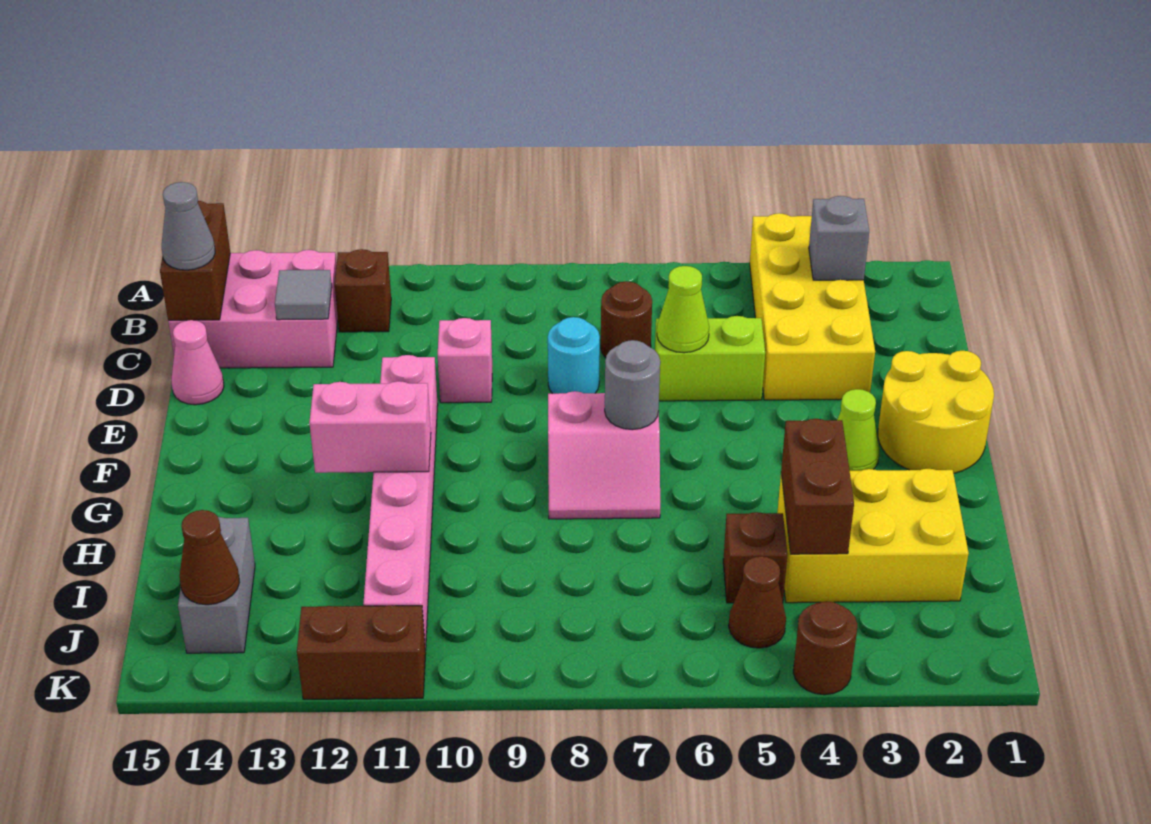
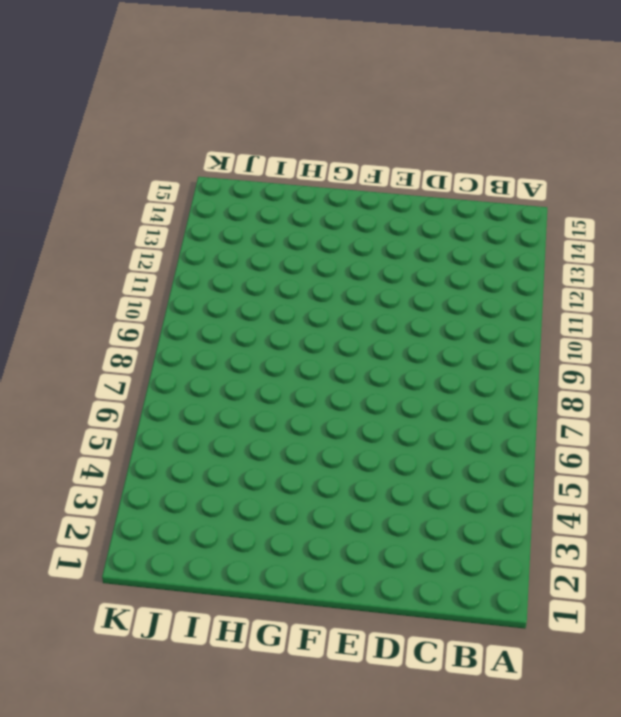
none -> yellow 2x4 brick [750,213,875,400]
none -> brown 1x1 brick [335,249,391,332]
none -> pink 2x3 brick [168,250,338,368]

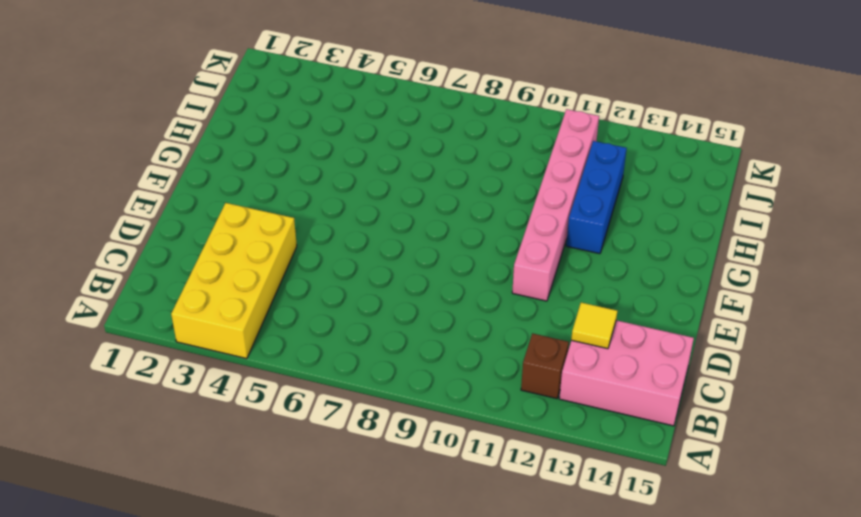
yellow 1x1 tile [571,302,617,349] -> grey 1x1 tile [275,270,332,320]
blue 1x3 brick [566,141,627,254] -> none
none -> brown 1x1 round brick [601,281,652,358]
none -> lime 1x2 brick [655,316,765,401]
none -> cyan 1x1 round brick [548,317,600,394]

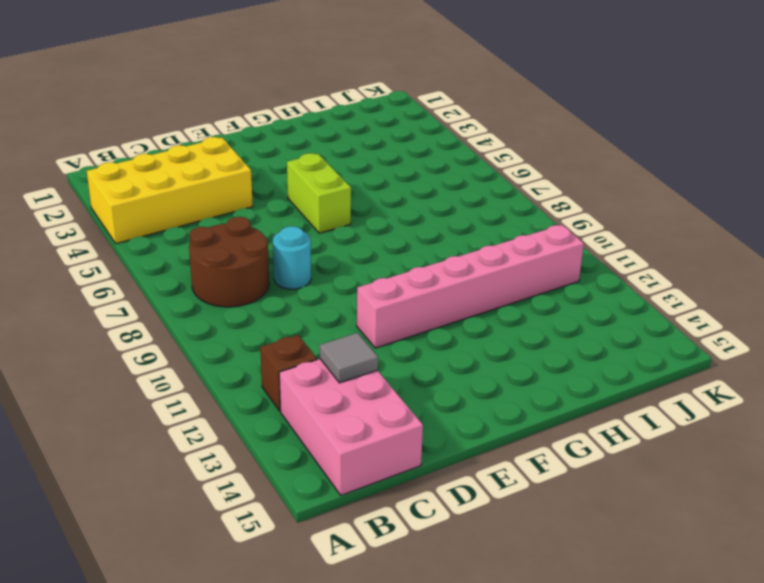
brown 2x2 round brick [189,217,269,307] -> brown 1x1 round brick [601,281,652,358]
lime 1x2 brick [287,153,351,233] -> lime 1x2 brick moved to [655,316,765,401]
none -> pink 1x1 brick [438,318,492,403]
none -> pink 1x1 cone [171,320,224,405]
none -> yellow 2x2 round brick [878,351,994,473]

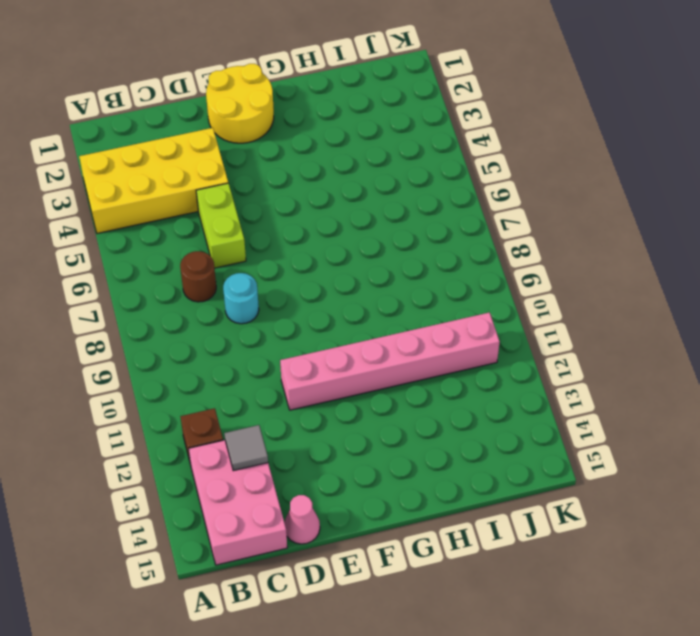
none -> pink 1x1 brick [438,318,492,403]
none -> lime 1x1 cone [837,389,879,471]
none -> pink 2x2 slope [548,391,660,519]

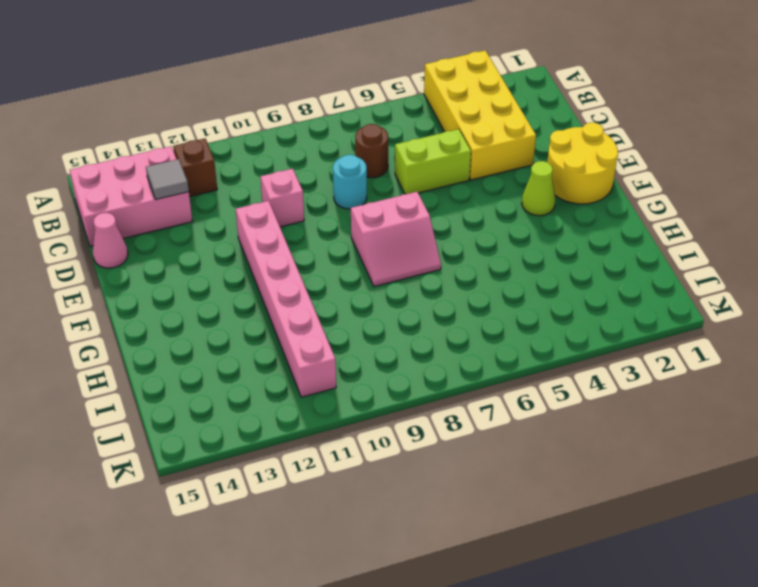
none -> yellow 2x3 brick [777,469,969,603]
none -> brown 1x1 brick [723,512,787,603]
none -> grey 1x2 brick [178,517,255,653]

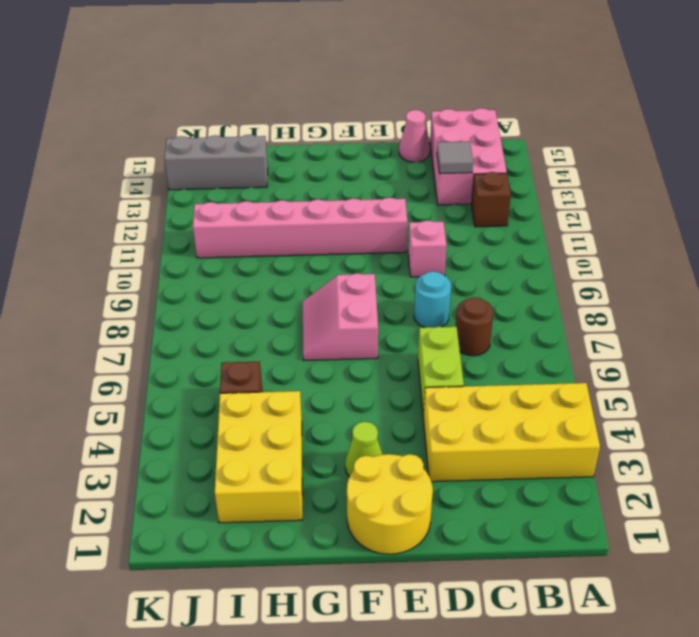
grey 1x3 brick [164,135,268,190] -> grey 1x2 brick [178,517,255,653]
none -> brown 1x1 cone [729,556,786,648]
none -> brown 1x1 round brick [793,602,857,695]
none -> brown 1x2 brick [297,605,426,699]

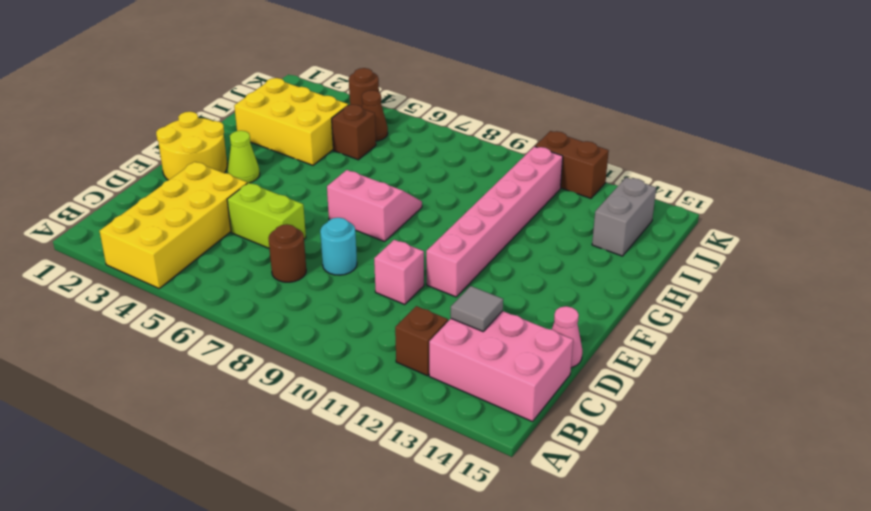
none -> grey 1x1 brick [809,196,869,280]
none -> brown 1x2 brick [160,201,230,320]
none -> lime 1x1 cone [657,266,709,353]

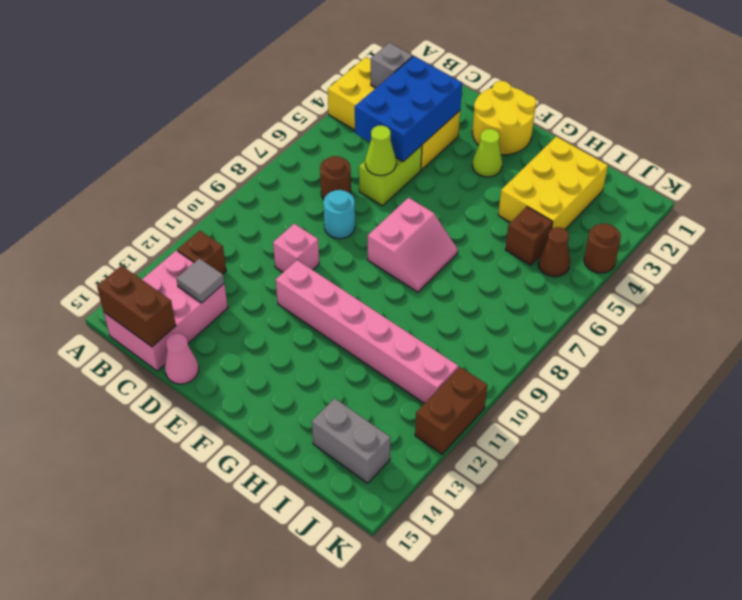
blue 2x3 brick [355,56,462,162] -> none
none -> grey 1x1 round brick [605,340,660,430]
none -> pink 1x2 brick [309,381,431,473]
none -> brown 1x2 brick [781,419,854,554]

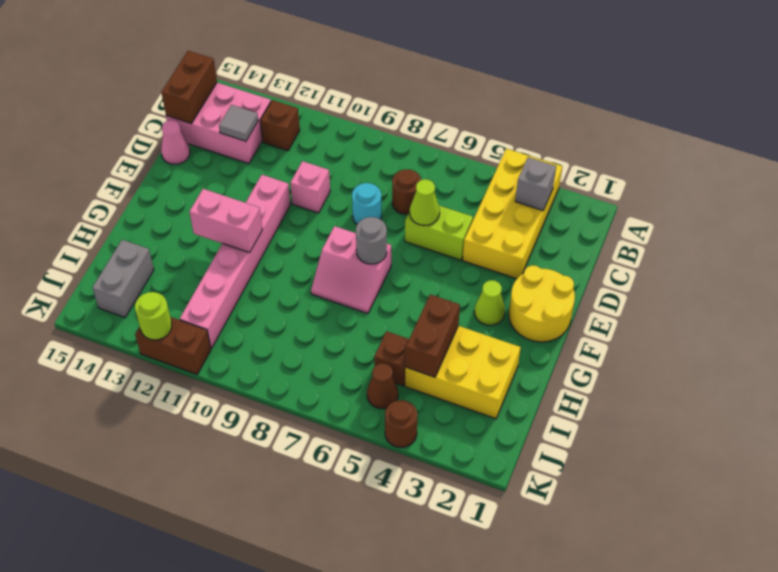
lime 1x1 round brick [135,292,172,340] -> none
none -> brown 1x1 cone [180,510,240,605]
none -> grey 1x1 cone [162,182,215,270]

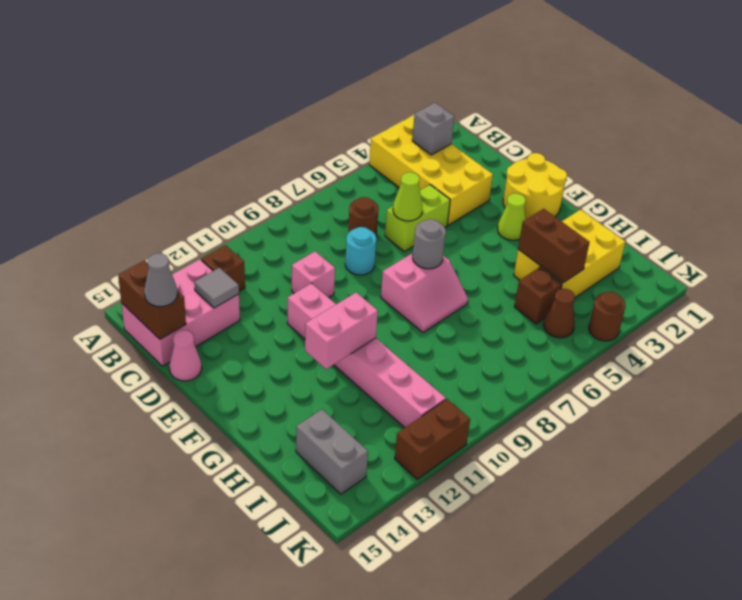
none -> brown 1x1 cone [180,510,240,605]

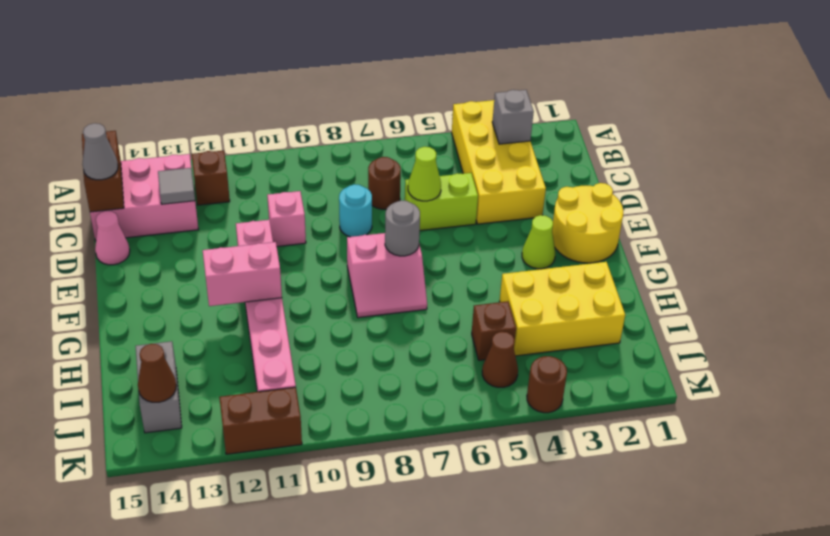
none -> brown 1x2 brick [781,419,854,554]

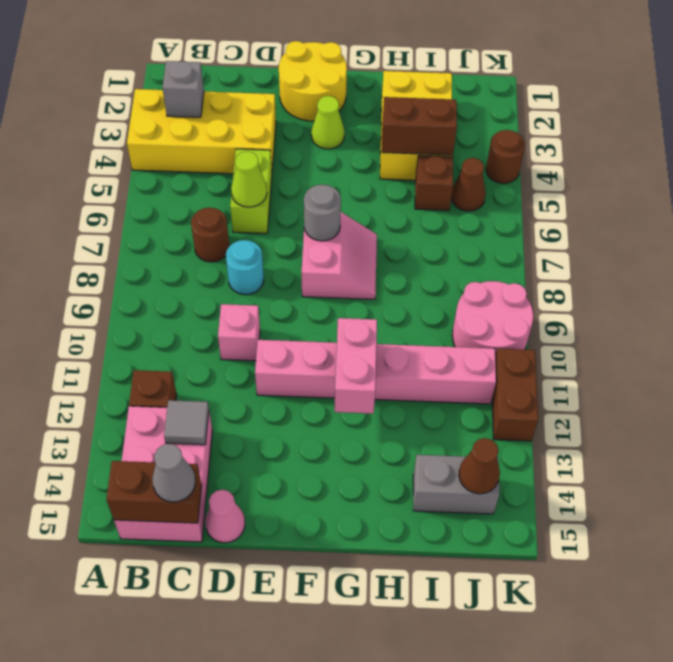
pink 2x2 round brick [452,281,533,354] -> none

